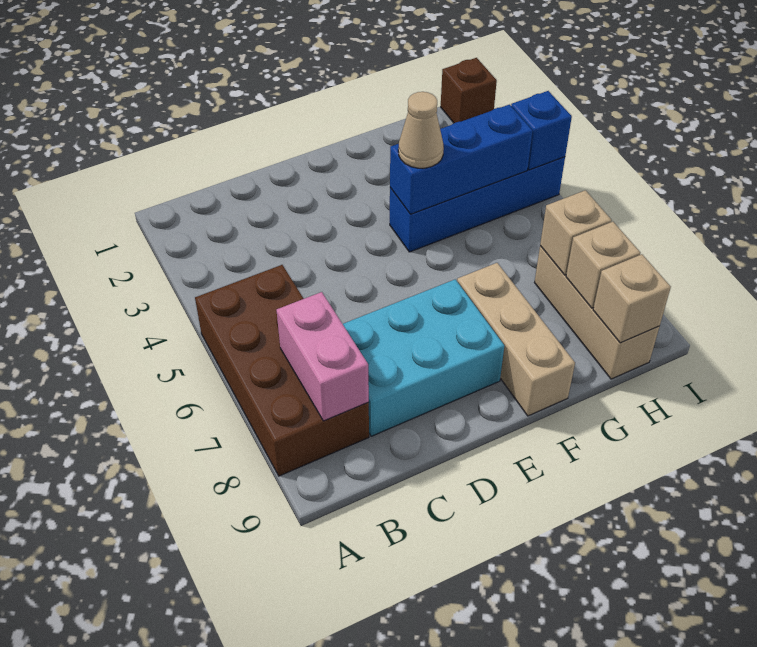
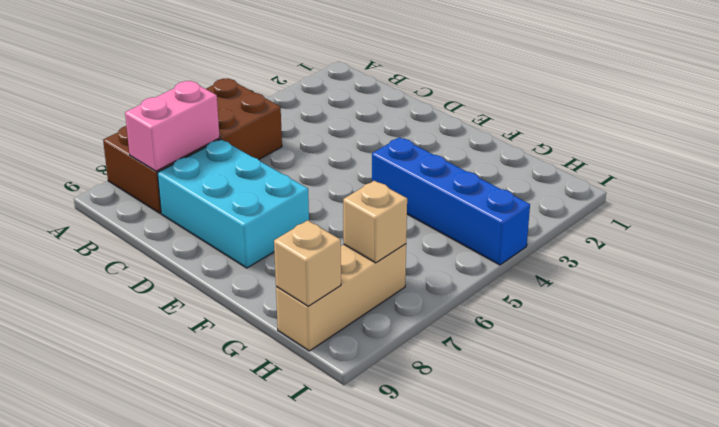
none -> tan 1x3 brick [457,263,575,416]
none -> brown 1x1 brick [441,58,497,123]
none -> blue 1x3 brick [390,105,532,214]

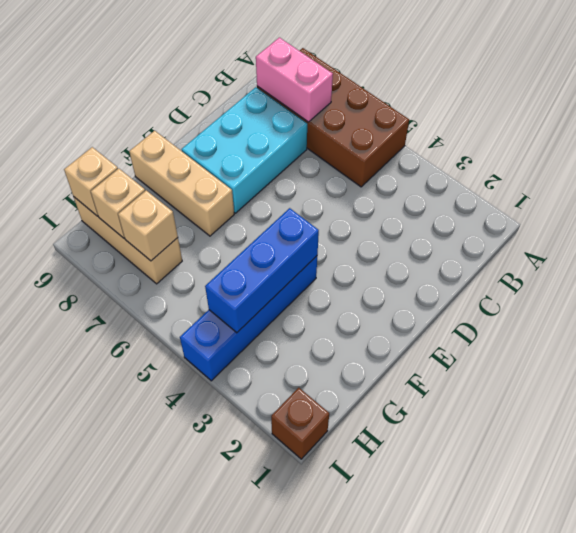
none -> blue 1x1 brick [511,91,572,170]
none -> tan 1x1 cone [398,92,444,168]

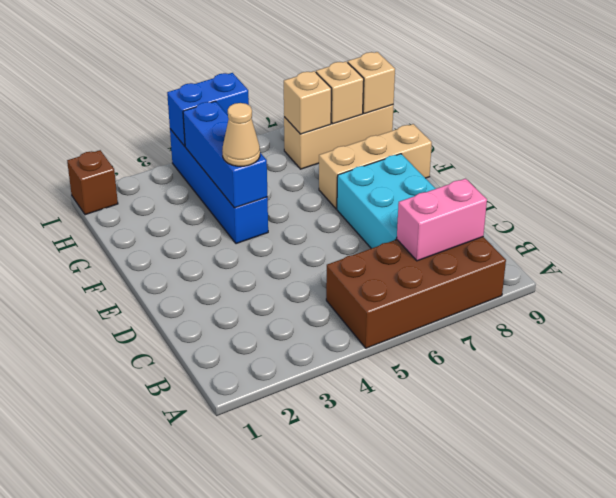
blue 1x2 brick [167,73,249,146] -> blue 1x1 brick [511,91,572,170]

